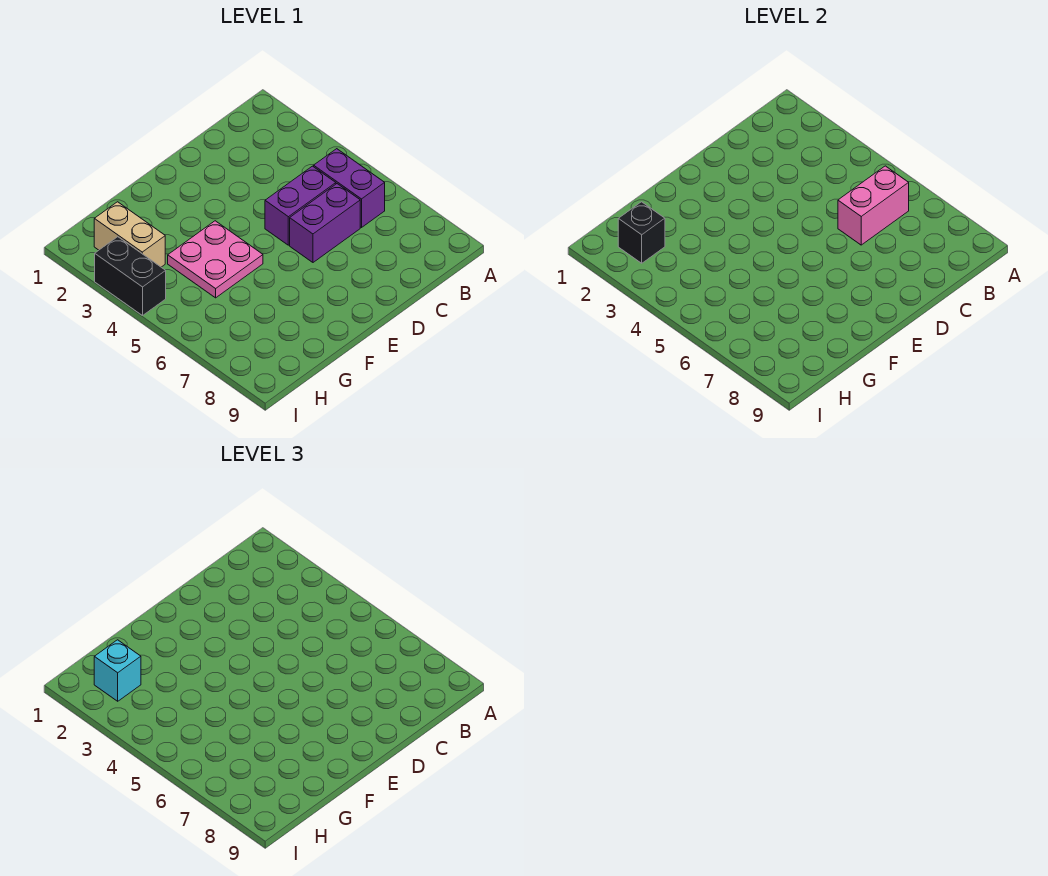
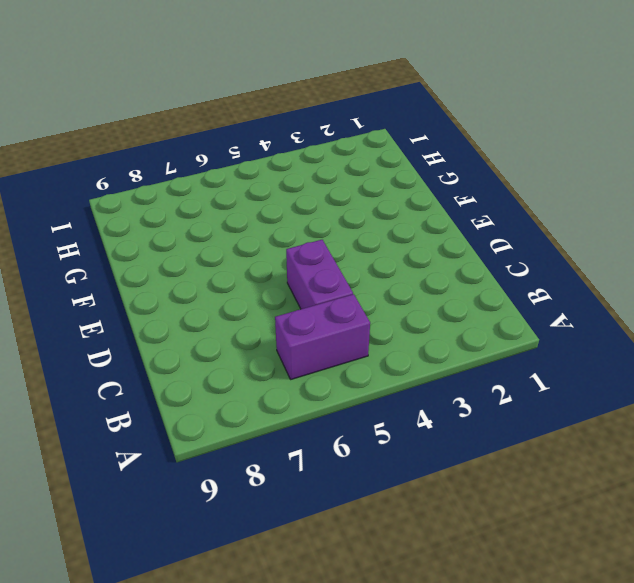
none -> purple 1x2 brick [290,184,360,262]
none -> pink 2x2 plate [168,221,263,298]

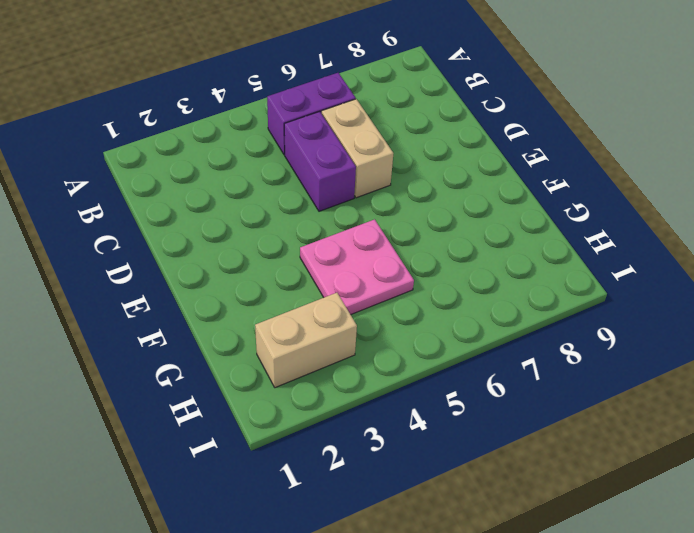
tan 1x2 brick [322,99,394,198] -> purple 1x2 brick [290,184,360,262]
none -> black 1x2 brick [95,237,166,316]
none -> pink 1x2 brick [838,166,909,245]

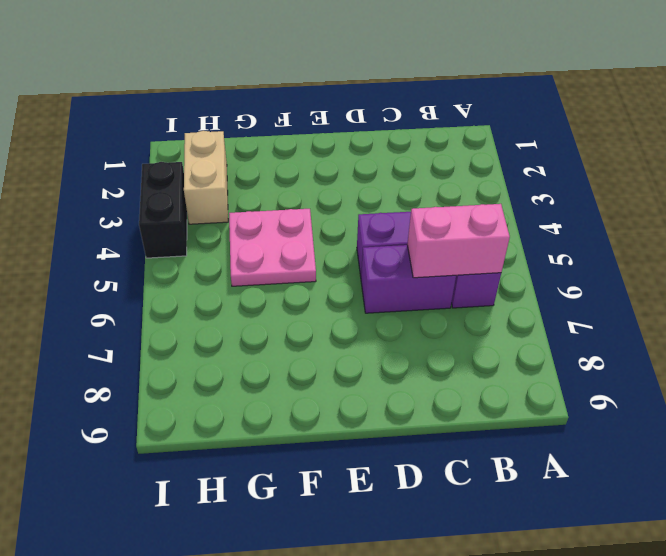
none -> black 1x1 brick [618,202,665,263]
none -> cyan 1x1 brick [94,640,141,701]

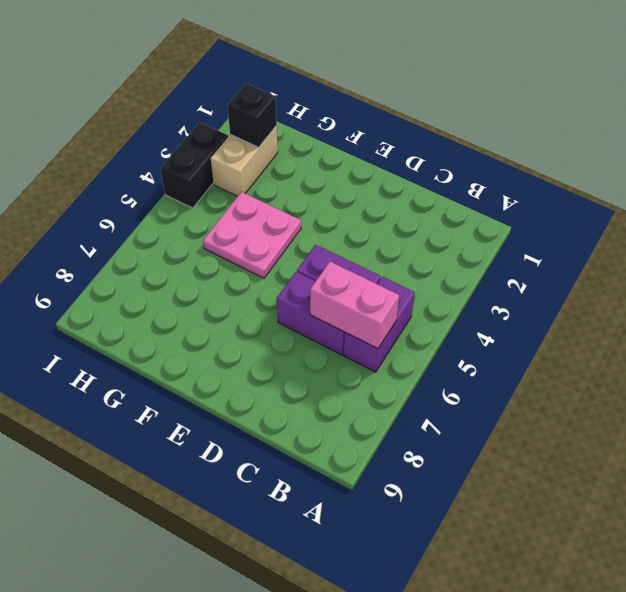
none -> cyan 1x1 brick [94,640,141,701]

